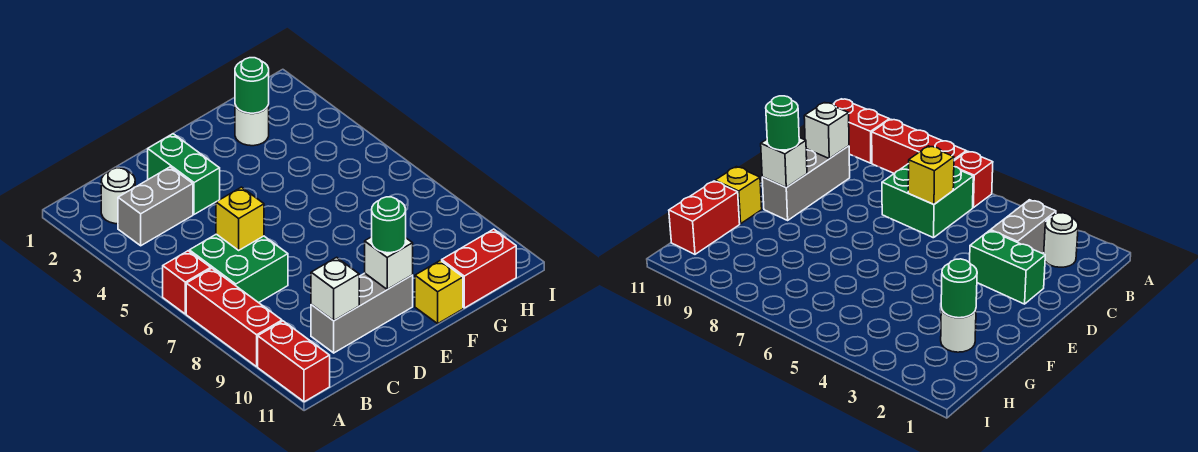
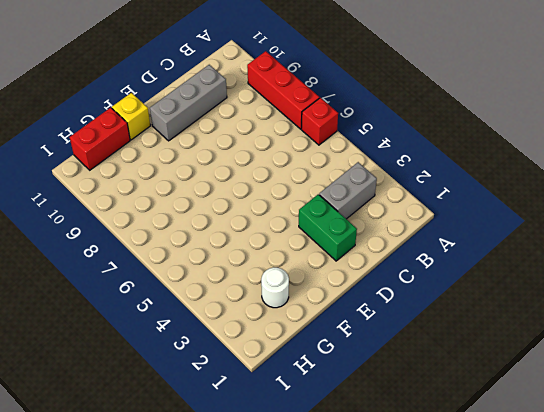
none -> red 1x2 brick [258,321,330,402]
none -> white 1x1 round brick [101,168,135,224]
none -> green 2x2 brick [189,234,288,303]

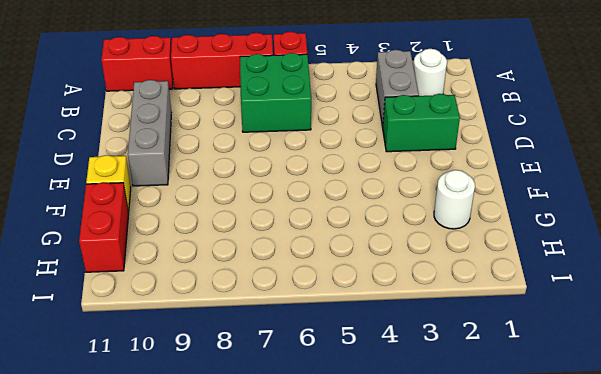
none -> yellow 1x1 brick [216,187,264,250]
none -> white 1x1 brick [311,257,359,321]
none -> white 1x1 brick [365,237,413,289]

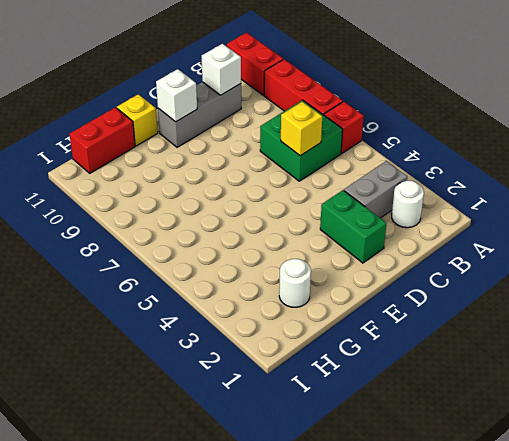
none -> green 1x1 round brick [235,58,269,113]
none -> green 1x1 round brick [372,197,406,253]

